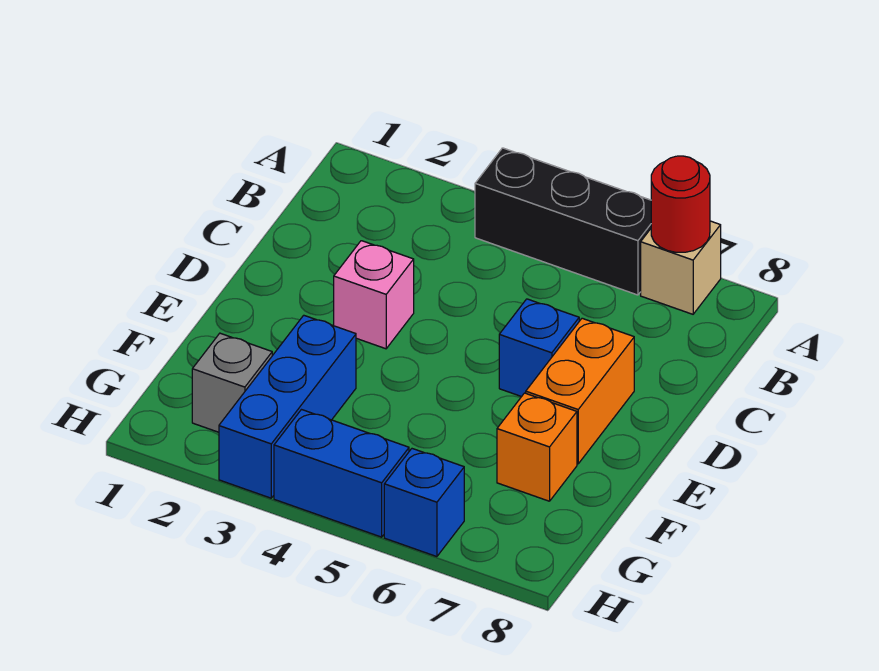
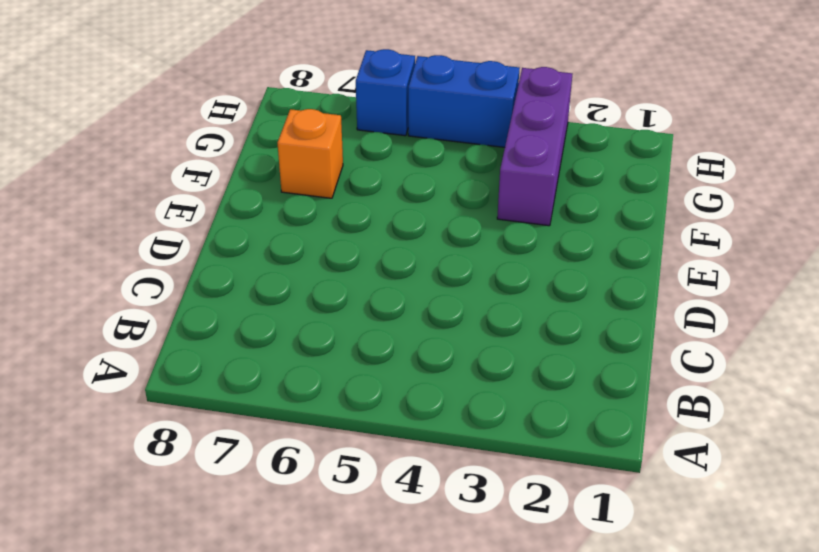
purple 1x3 brick [497,67,572,226] -> blue 1x3 brick [219,315,356,498]
none -> black 1x3 brick [475,148,651,295]
none -> tan 1x1 brick [641,221,721,314]

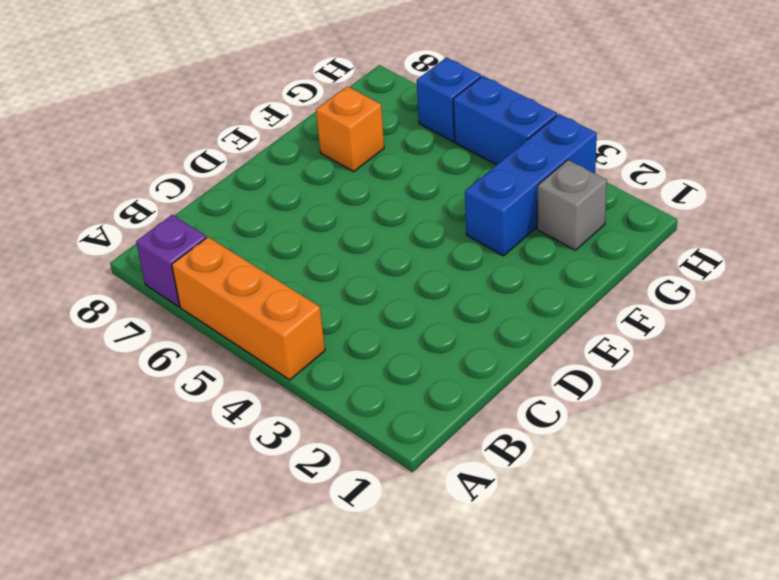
orange 1x3 brick [172,237,325,380] -> black 1x3 brick [475,148,651,295]
purple 1x1 brick [136,215,206,307] -> tan 1x1 brick [641,221,721,314]
none -> pink 1x1 brick [334,241,414,349]
none -> blue 1x1 brick [499,299,579,397]

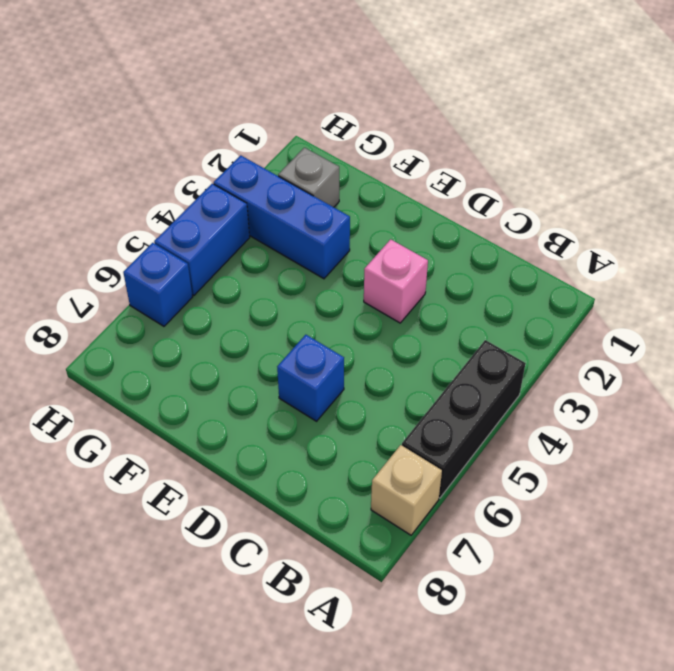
none -> orange 1x2 brick [526,318,634,464]
none -> orange 1x1 brick [497,393,577,501]

